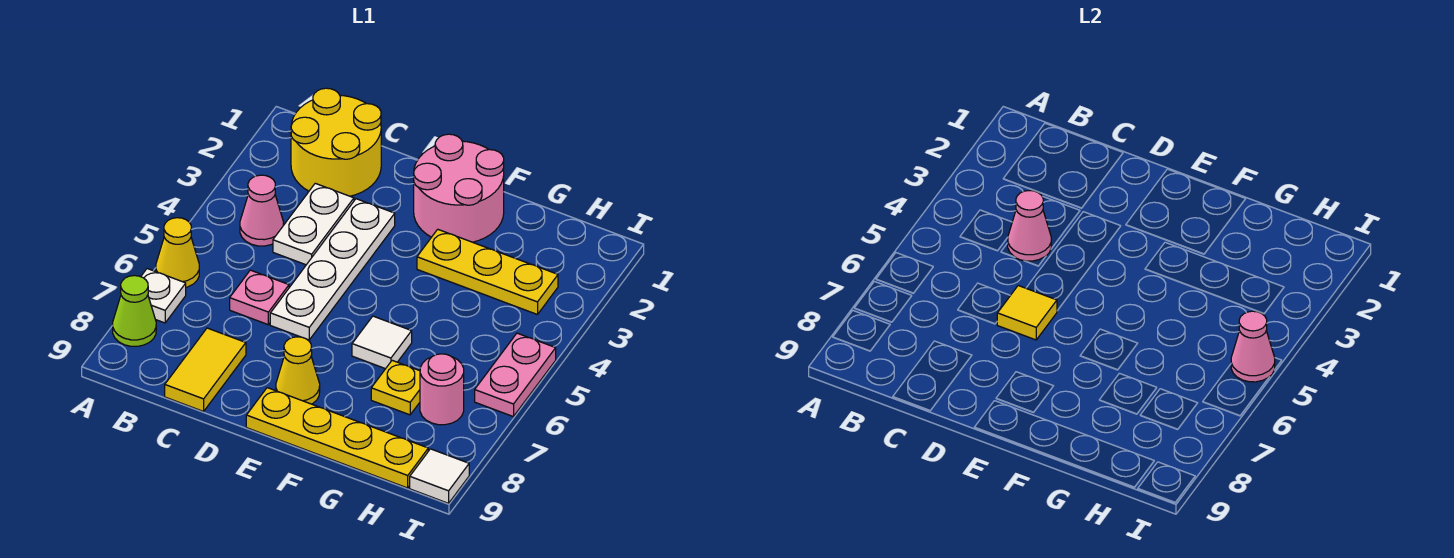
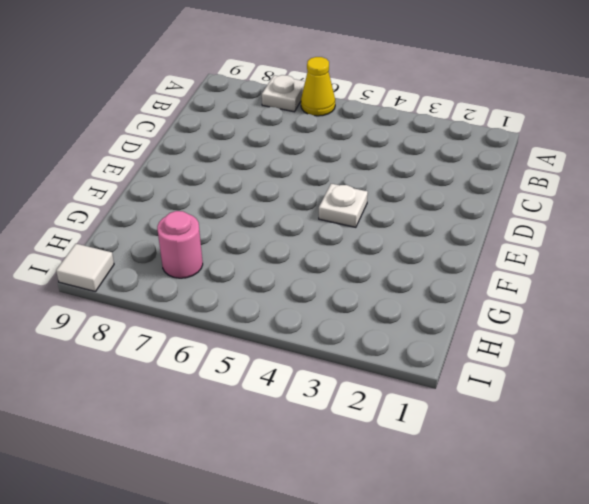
white 1x1 plate [319,184,368,227] -> none
none -> lime 1x1 cone [113,276,156,346]
none -> yellow 2x2 round brick [291,88,381,196]
none -> pink 1x1 cone [240,175,284,246]

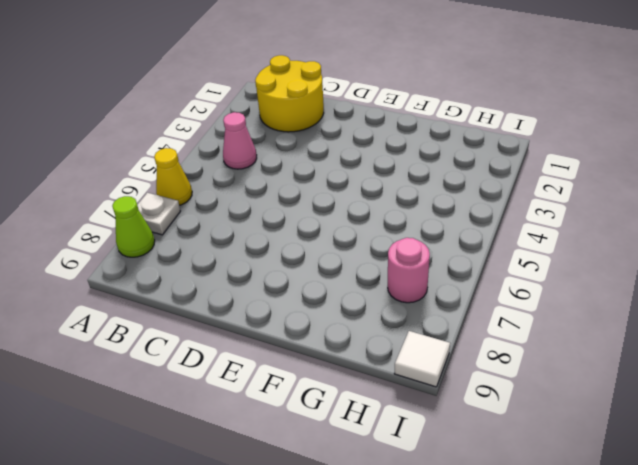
none -> white 1x2 plate [273,183,354,265]
none -> pink 1x1 plate [230,270,289,325]
none -> yellow 1x2 tile [165,328,246,411]

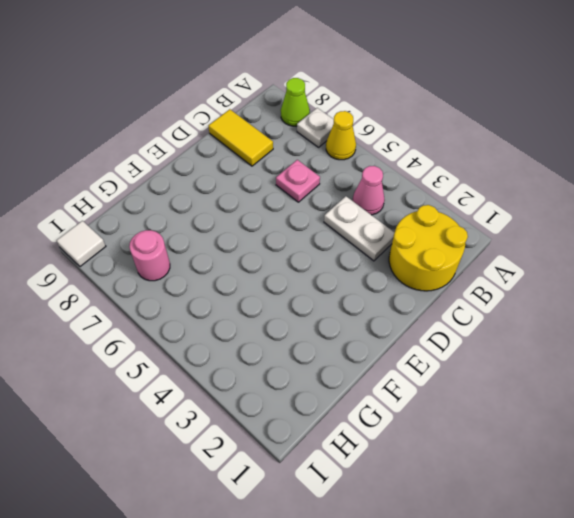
none -> white 1x4 plate [270,199,395,340]
none -> pink 2x2 round brick [414,134,504,242]
none -> yellow 1x1 cone [276,337,320,404]

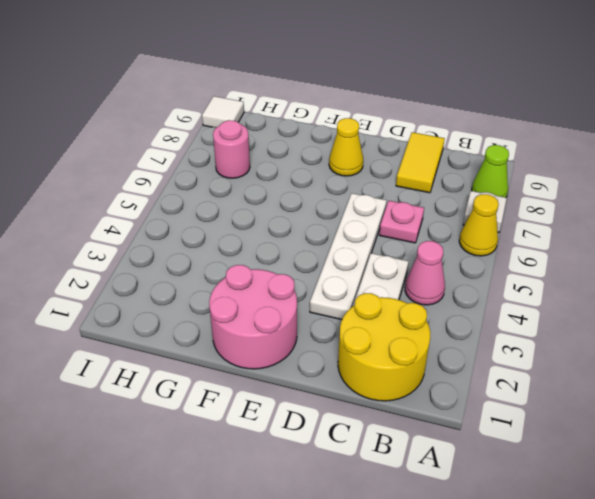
none -> yellow 1x4 plate [246,388,428,488]
none -> yellow 1x3 plate [417,229,558,315]
none -> white 1x1 tile [352,316,412,369]

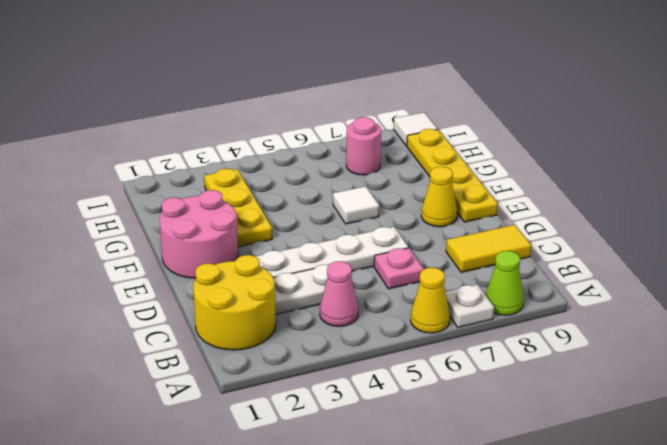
none -> yellow 1x1 plate [371,360,420,415]
none -> pink 1x2 plate [475,333,556,417]
none -> pink 1x1 cone [1008,191,1051,261]

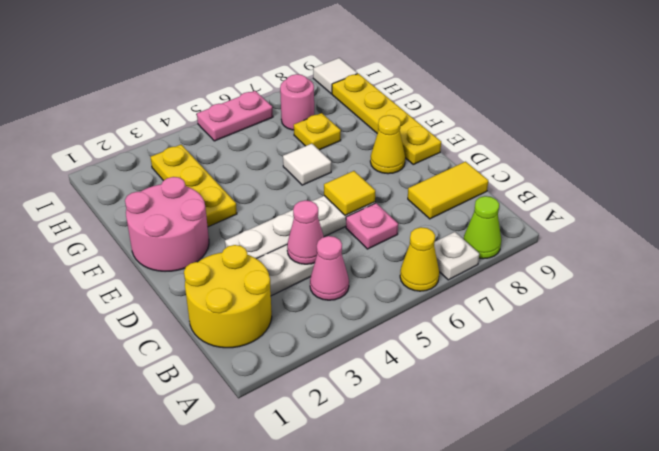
none -> pink 1x1 cone [1231,311,1275,382]

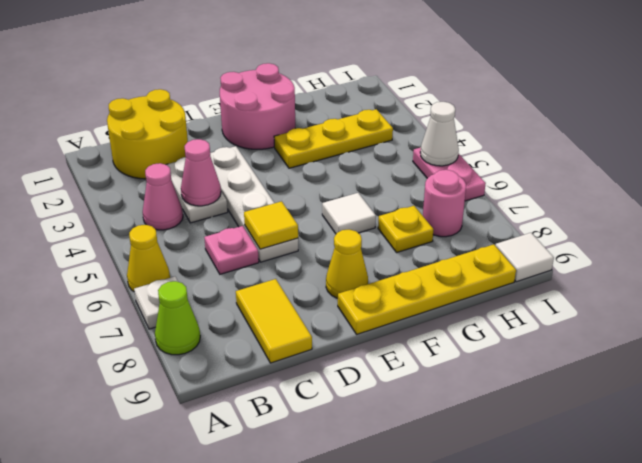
white 1x1 cone [420,102,459,166] -> pink 1x1 cone [1231,311,1275,382]

